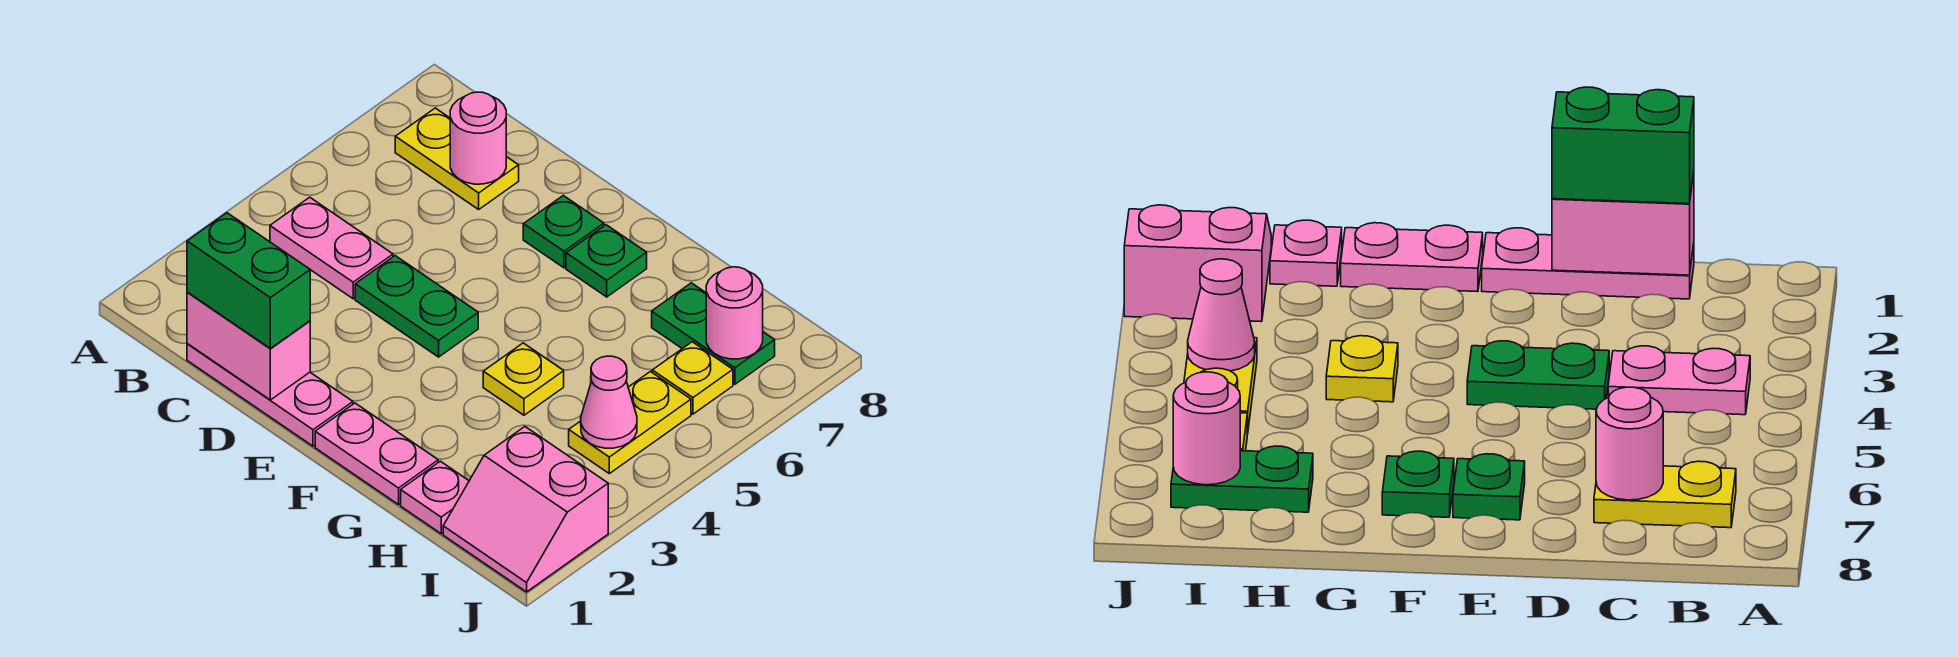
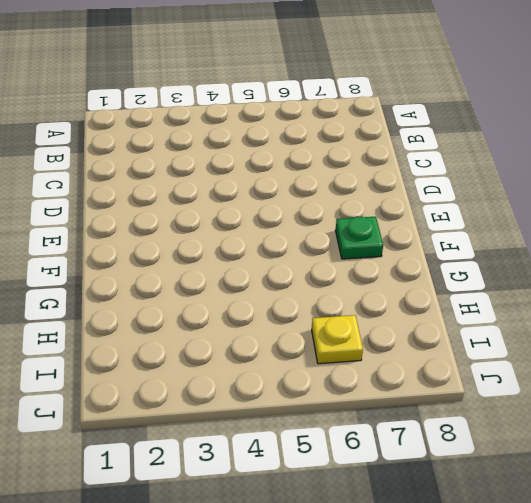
none -> pink 1x2 plate [270,197,393,299]
none -> yellow 1x2 plate [395,108,519,209]
none -> pink 1x3 plate [187,344,353,446]

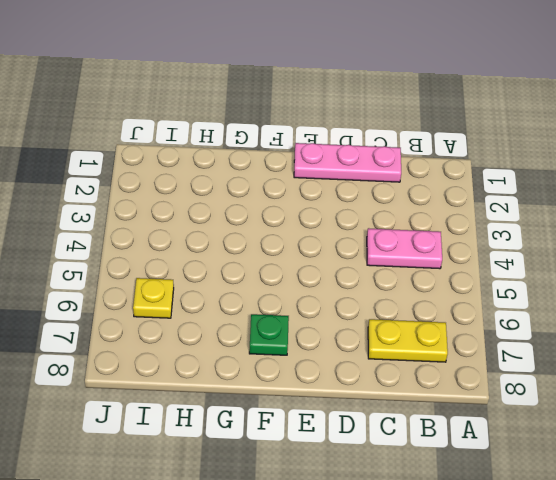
none -> green 1x2 plate [355,256,478,357]
none -> green 1x1 plate [523,196,604,268]
none -> pink 1x2 plate [315,403,438,505]

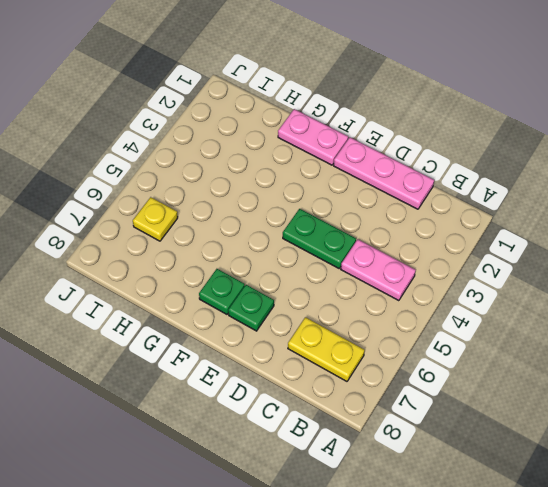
none -> yellow 1x1 plate [483,343,564,415]
none -> pink 1x1 plate [401,461,469,534]
none -> green 1x2 plate [652,283,775,384]

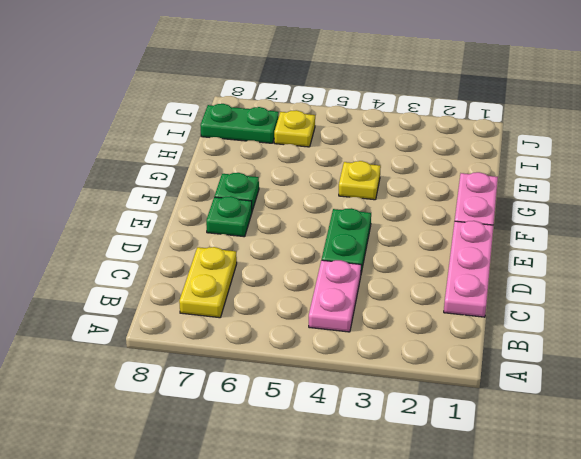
green 1x2 plate [200,104,279,143] -> green 1x2 plate turned to [652,283,775,384]
none -> pink 1x1 plate [401,461,469,534]
none -> pink 2x2 slope [443,427,608,592]
none -> yellow 1x2 plate [569,372,691,474]

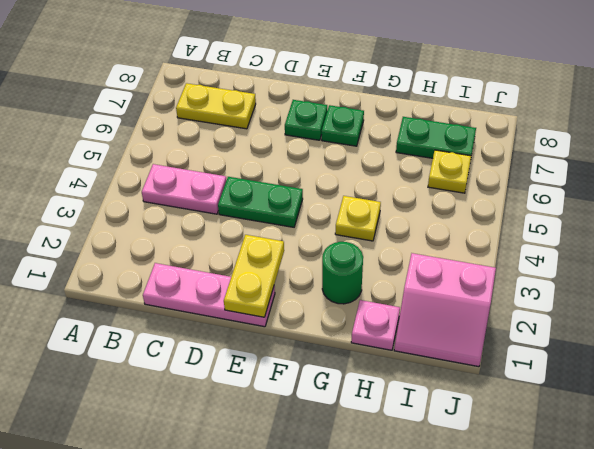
yellow 1x2 plate [224,235,284,317] -> yellow 1x2 plate moved to [569,372,691,474]
green 1x1 round brick [322,242,363,304] -> none
none -> pink 1x2 plate [315,403,438,505]
none -> pink 1x2 brick [187,292,310,400]
none -> pink 1x1 round brick [450,92,506,184]

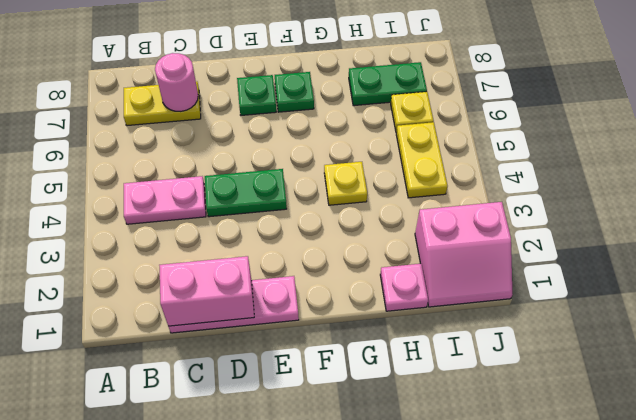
none -> pink 1x2 plate [315,403,438,505]
none -> pink 1x1 cone [581,356,637,448]
none -> pink 1x1 round brick [706,267,763,359]

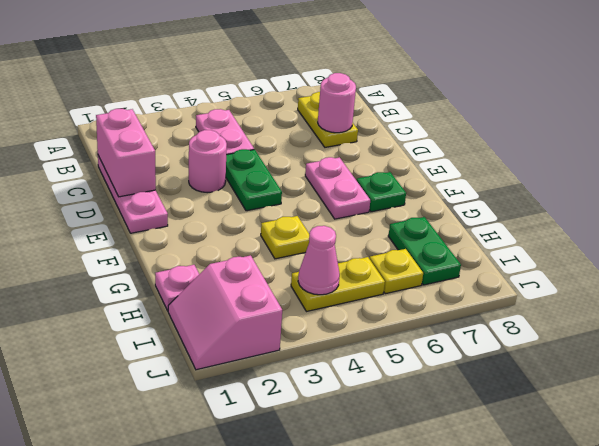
pink 1x1 round brick [189,130,227,193] -> pink 1x1 round brick moved to [706,267,763,359]
pink 1x2 plate [305,157,370,219] -> pink 1x2 plate moved to [315,403,438,505]
none -> green 1x1 plate [523,196,604,268]
none -> green 1x2 brick [187,213,310,348]

